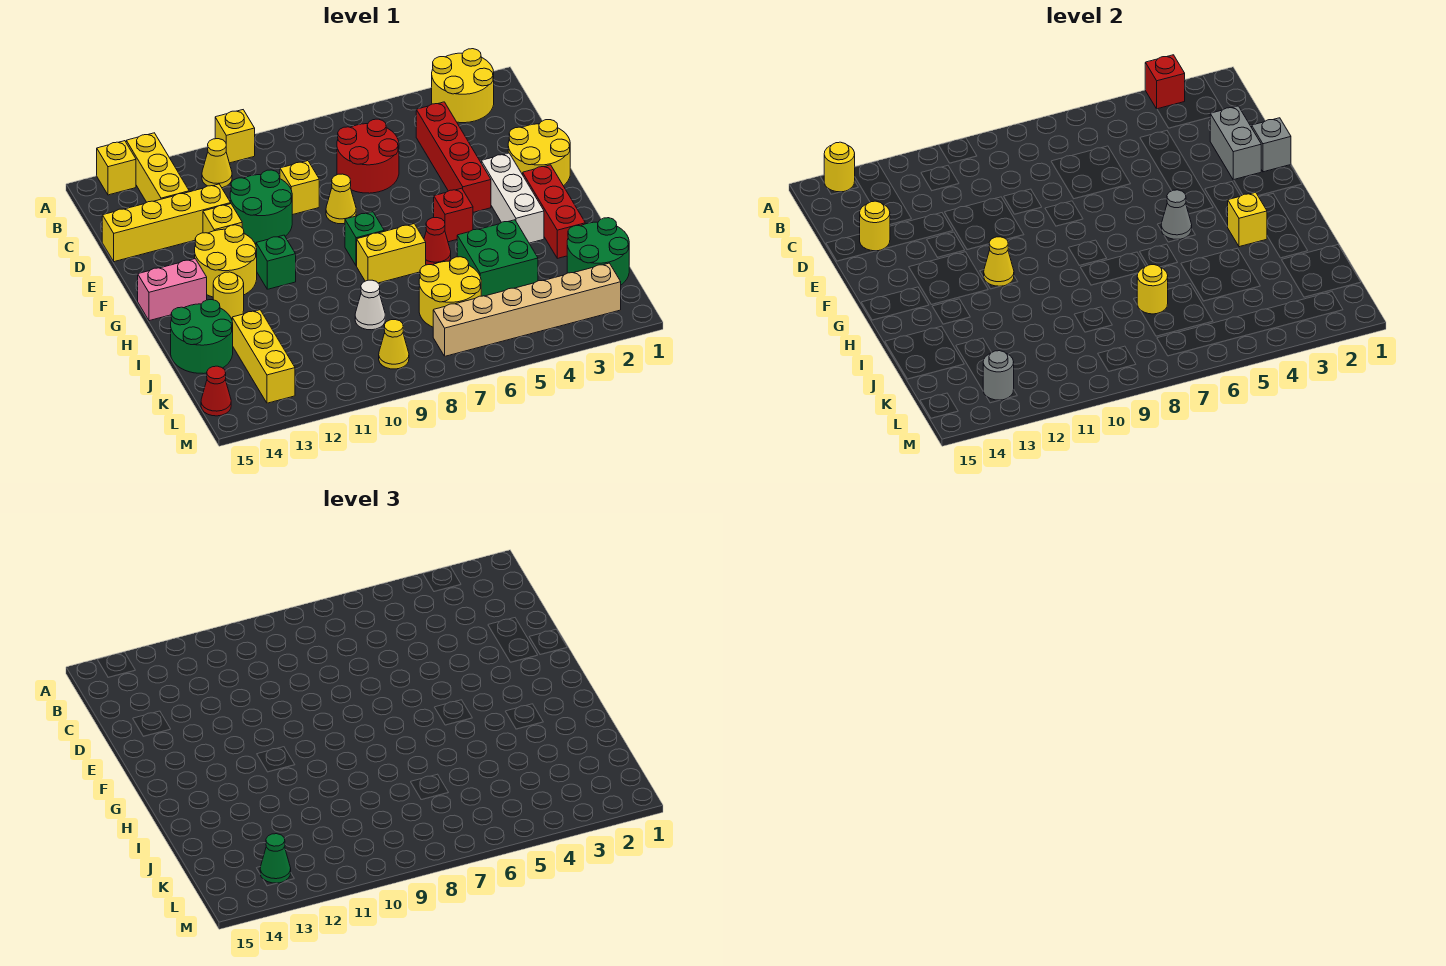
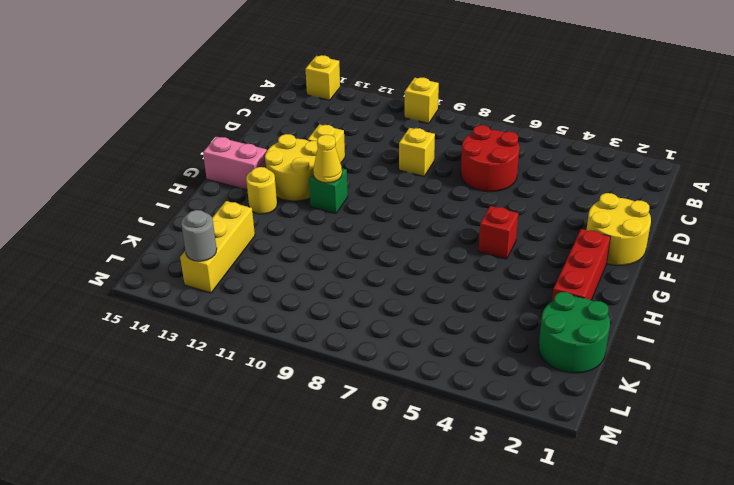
none -> yellow 2x2 round brick [432,49,494,123]
none -> yellow 1x3 brick [126,133,189,202]
none -> yellow 1x1 cone [202,139,232,188]
none -> red 1x4 brick [416,102,491,212]

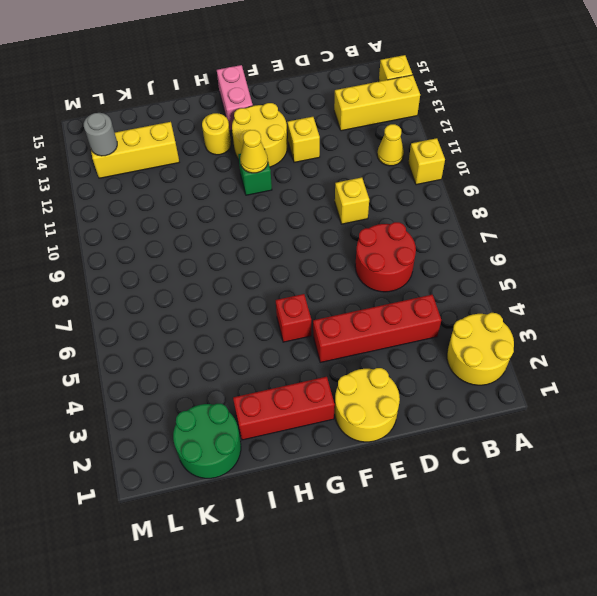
none -> green 2x2 round brick [230,170,292,244]
none -> yellow 1x4 brick [102,184,231,262]
none -> yellow 1x1 cone [326,174,356,224]
none -> white 1x3 brick [481,153,544,243]

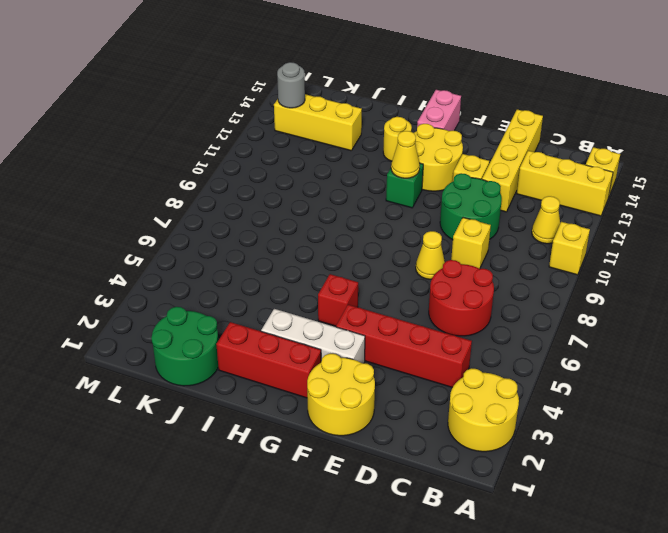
none -> green 1x1 brick [345,212,384,266]
none -> red 1x1 cone [424,218,451,265]
none -> yellow 1x2 brick [357,224,426,283]
none -> green 2x2 brick [457,220,538,296]

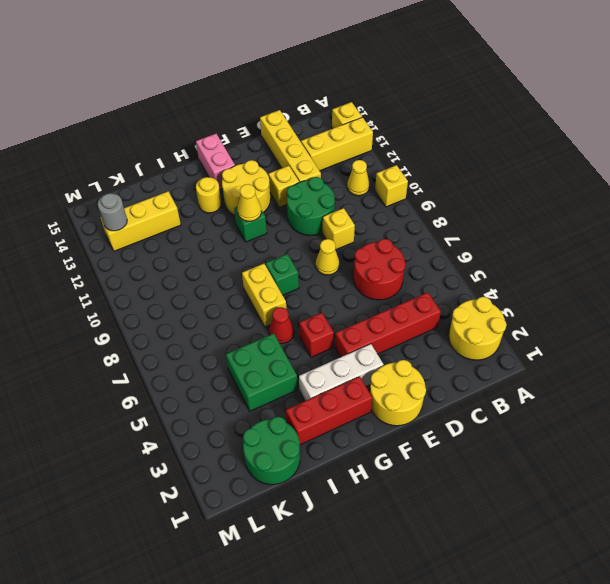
none -> green 2x2 round brick [171,300,233,374]
none -> yellow 2x2 round brick [419,257,481,327]
none -> white 1x1 cone [355,280,385,330]
none -> tan 1x6 brick [433,263,621,356]

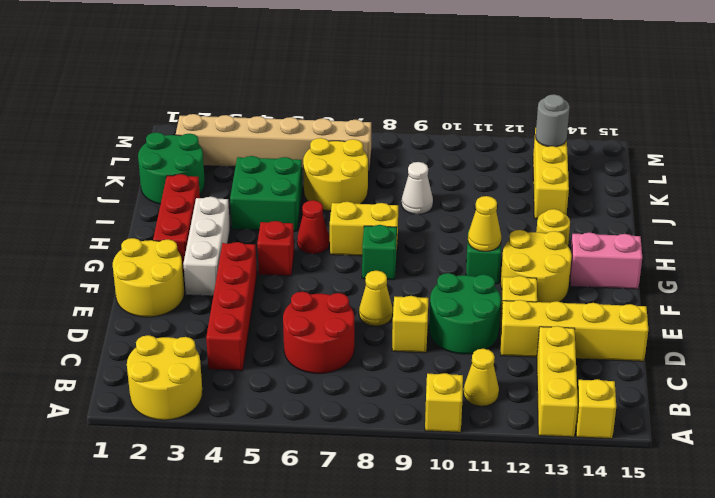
none -> green 2x2 round brick [171,300,233,374]
none -> yellow 1x1 cone [379,320,409,369]
none -> red 1x1 cone [201,366,231,416]
none -> red 1x1 brick [1145,55,1185,109]

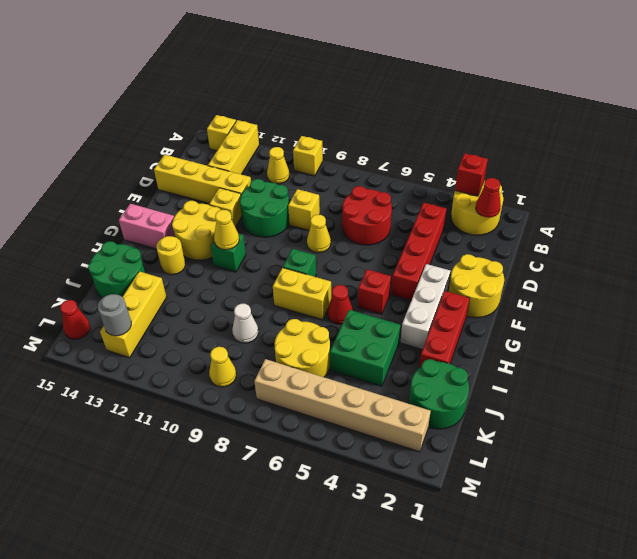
red 1x1 cone [476,178,501,218] -> none
none -> yellow 1x1 round brick [824,142,855,192]
none -> grey 1x2 brick [1210,106,1261,180]
none -> yellow 1x1 round brick [860,201,890,251]
none -> grey 1x1 brick [1252,118,1291,172]

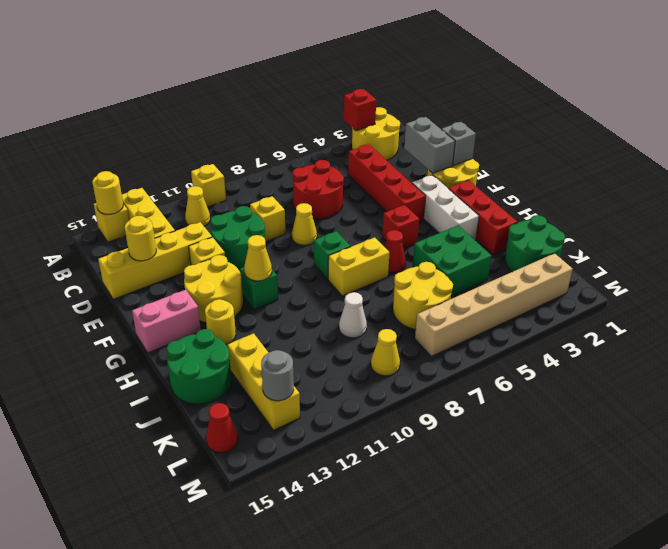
none -> grey 1x1 cone [1161,190,1192,239]
none -> yellow 1x1 brick [1227,192,1267,247]
none -> yellow 1x1 round brick [1137,265,1168,314]
none -> green 1x1 cone [260,834,291,883]

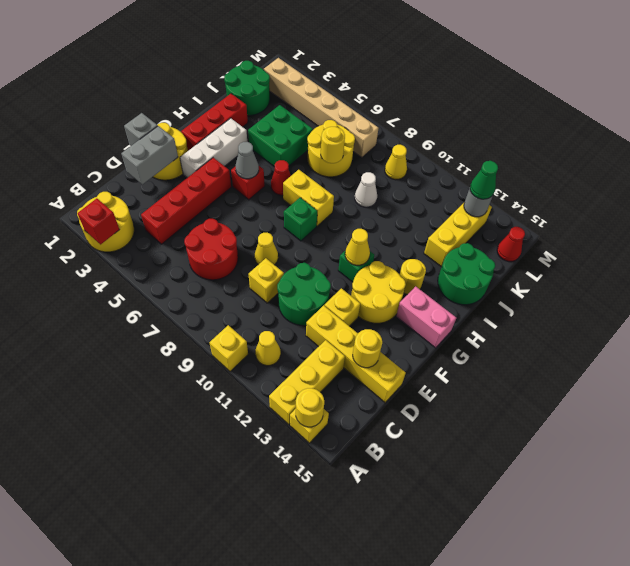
none -> yellow 1x1 brick [1227,192,1267,247]

